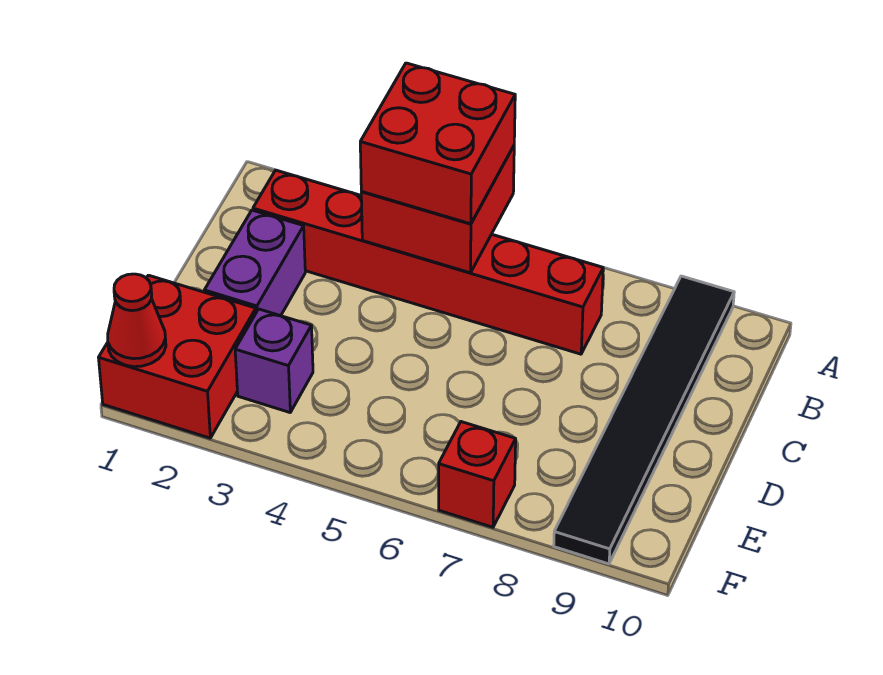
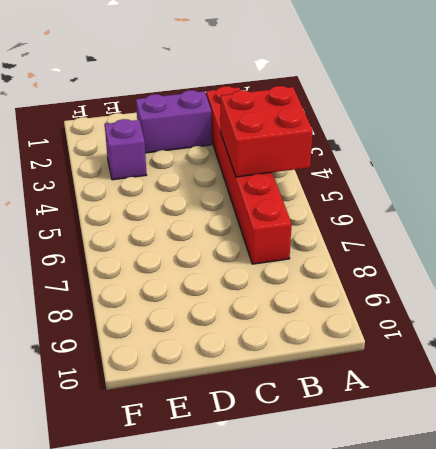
none -> black 1x6 tile [554,276,734,564]
none -> red 2x2 brick [99,275,256,438]

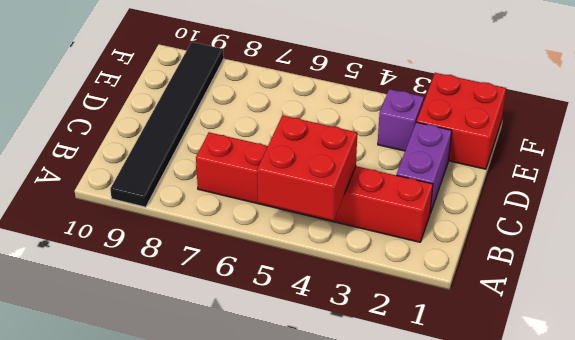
none -> red 1x1 brick [439,422,516,527]
none -> red 1x1 cone [108,274,166,367]

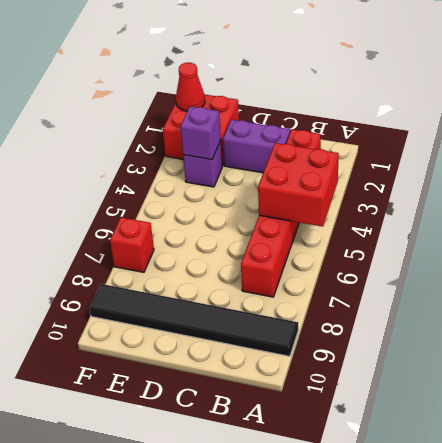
purple 1x1 brick [181,107,221,159] -> none
none -> red 2x2 brick [360,63,515,224]

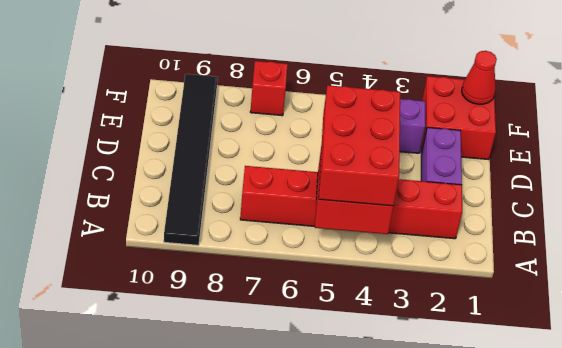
red 2x3 brick [319,85,400,206] -> red 2x2 brick [360,63,515,224]

